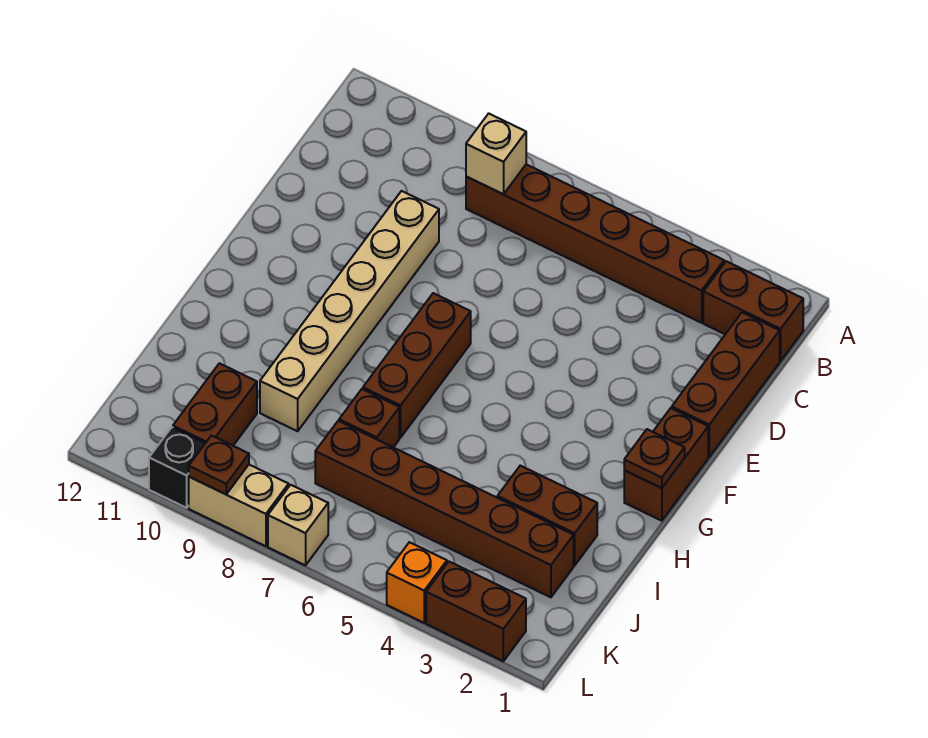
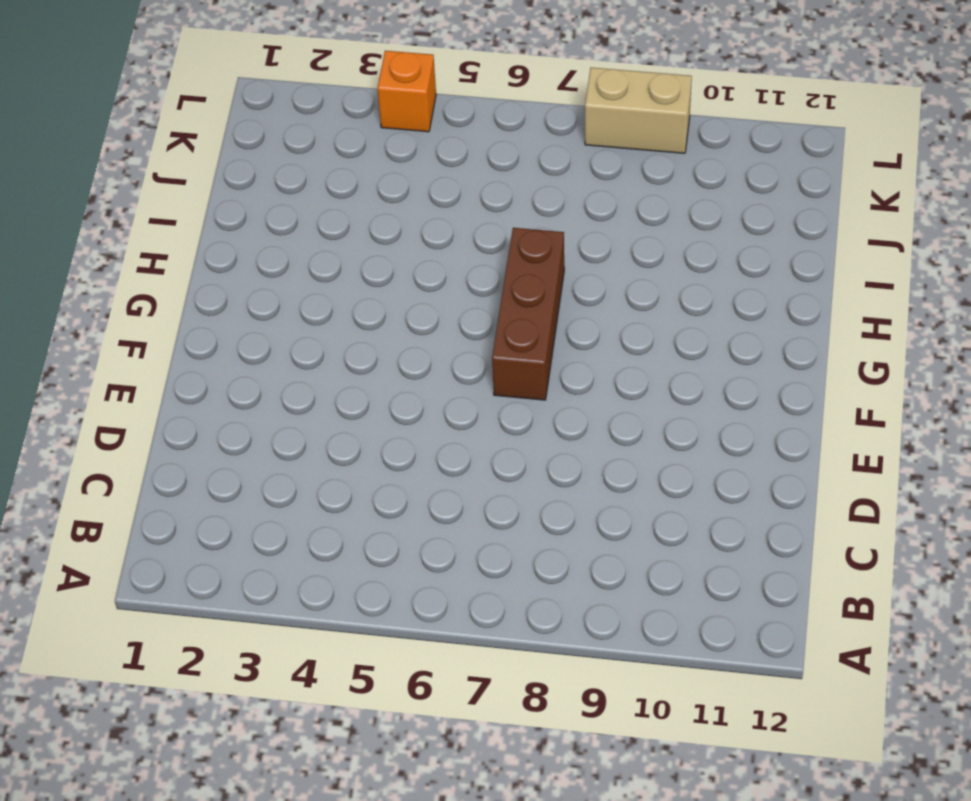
none -> brown 1x2 brick [703,261,803,361]
none -> brown 1x6 brick [466,164,724,323]
none -> brown 1x3 brick [672,312,780,457]

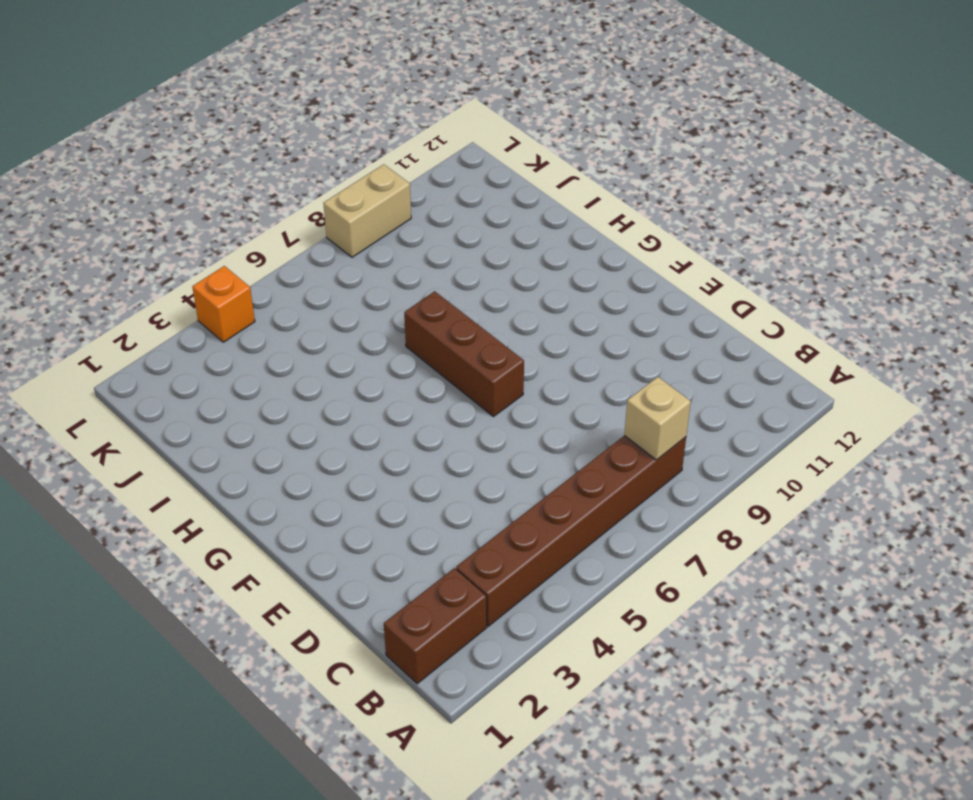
none -> brown 1x3 brick [672,312,780,457]
none -> tan 1x6 brick [260,191,439,431]
none -> brown 1x2 brick [624,408,708,521]

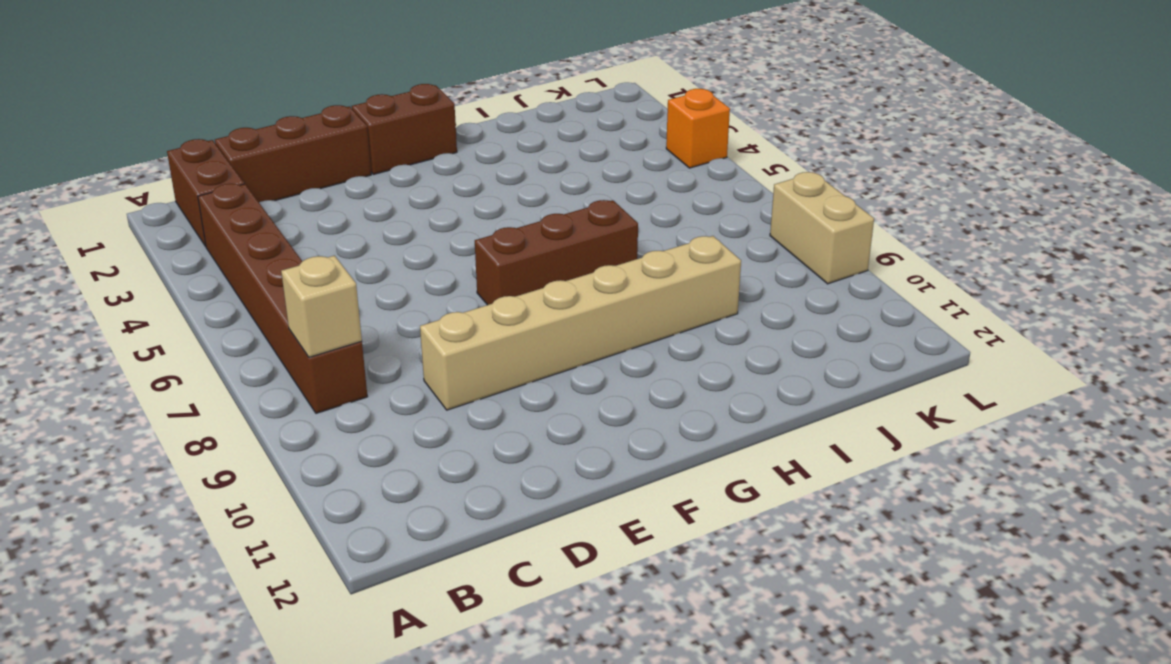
none -> brown 1x2 brick [497,466,597,565]
none -> brown 1x1 brick [339,389,399,447]
none -> brown 1x6 brick [315,421,574,597]

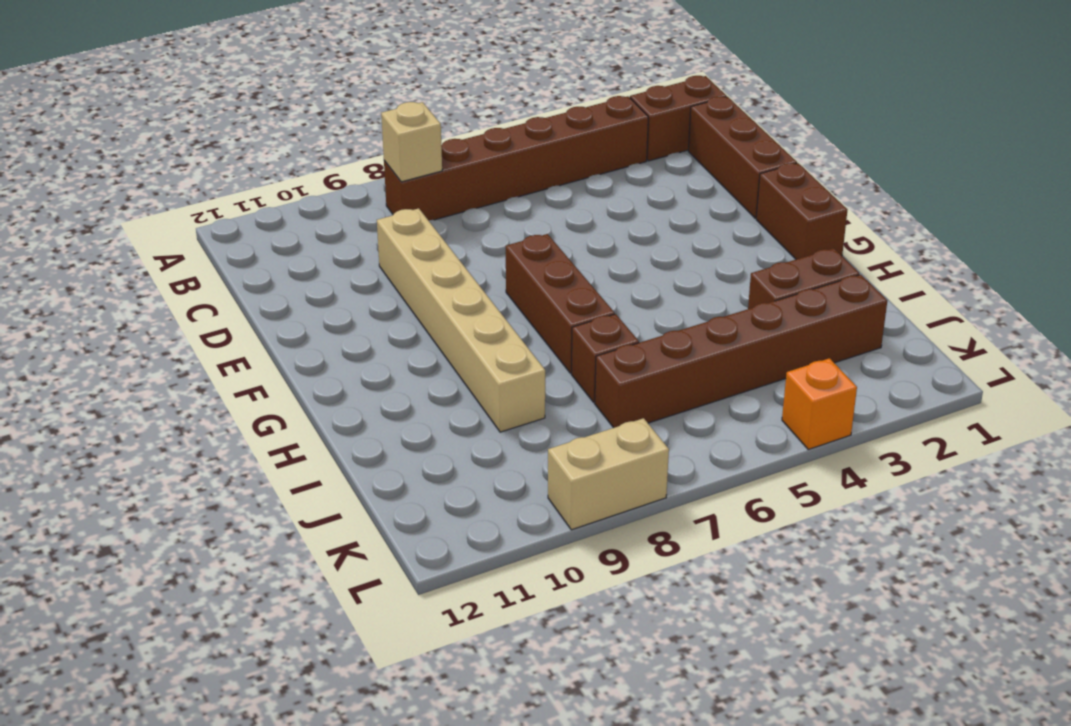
none -> brown 1x2 brick [173,363,257,446]
none -> brown 1x2 brick [426,562,526,661]
none -> tan 1x1 brick [268,485,328,565]

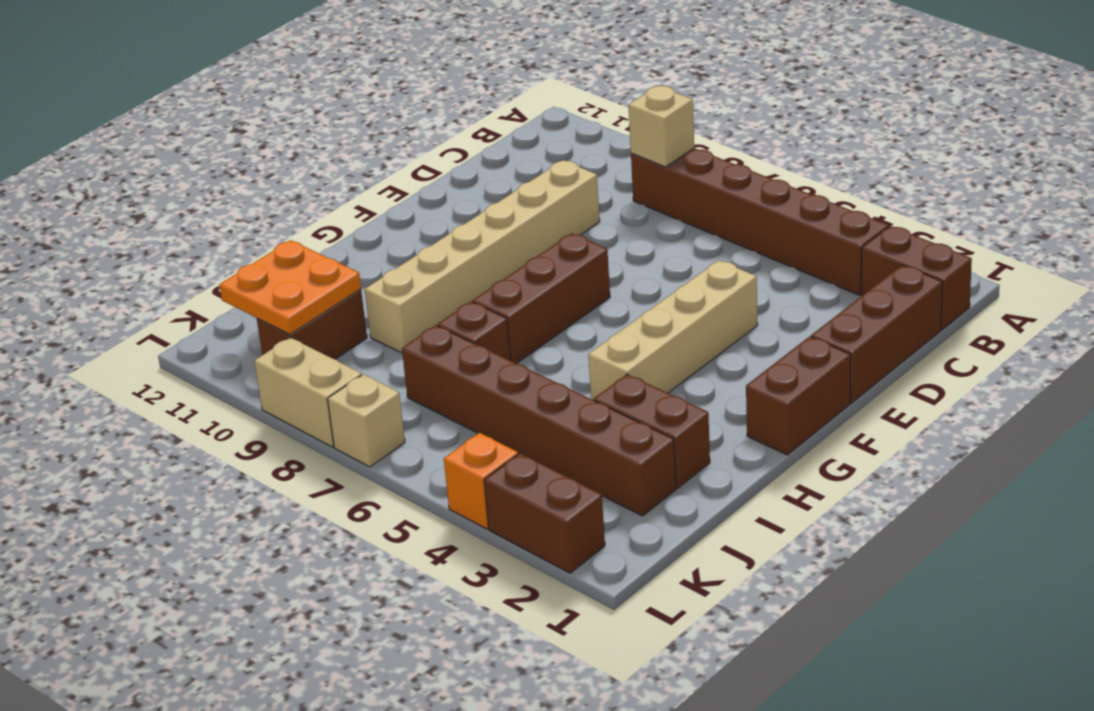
tan 1x4 brick [588,260,757,400] -> none
orange 2x2 plate [219,240,361,335] -> none
none -> black 1x1 brick [149,427,205,508]
none -> brown 1x1 plate [624,429,685,488]
none -> brown 1x1 plate [189,435,249,494]

